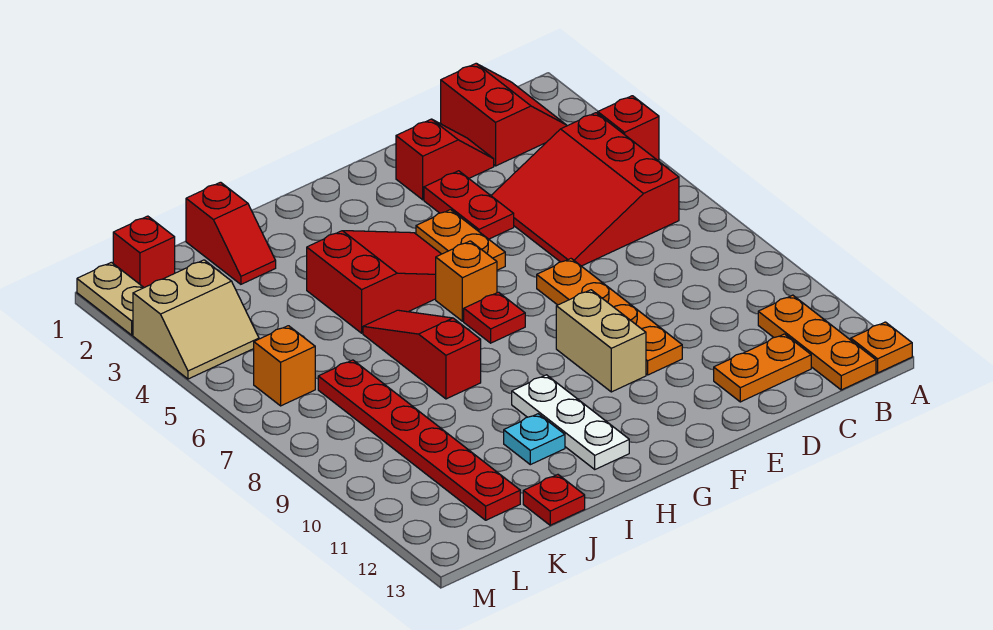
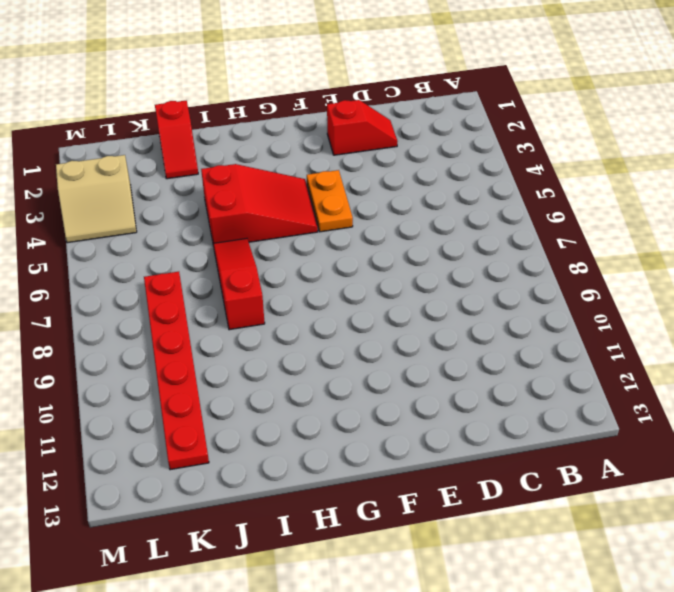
none -> red 1x1 brick [598,96,659,160]
none -> orange 1x1 plate [851,322,912,373]
none -> red 2x2 slope [441,64,567,166]

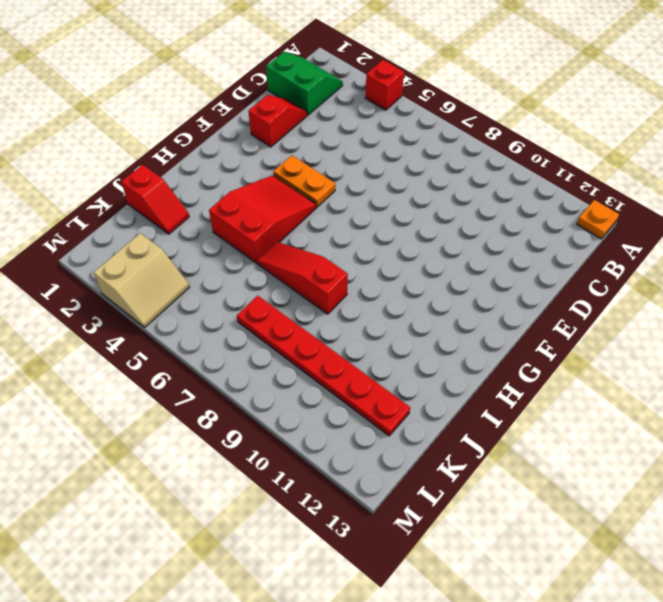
green 2x2 slope [266,52,343,115] -> red 2x2 slope [441,64,567,166]
none -> red 3x3 slope [491,113,679,266]
none -> orange 1x3 plate [758,295,876,390]
none -> orange 1x2 plate [714,334,811,402]

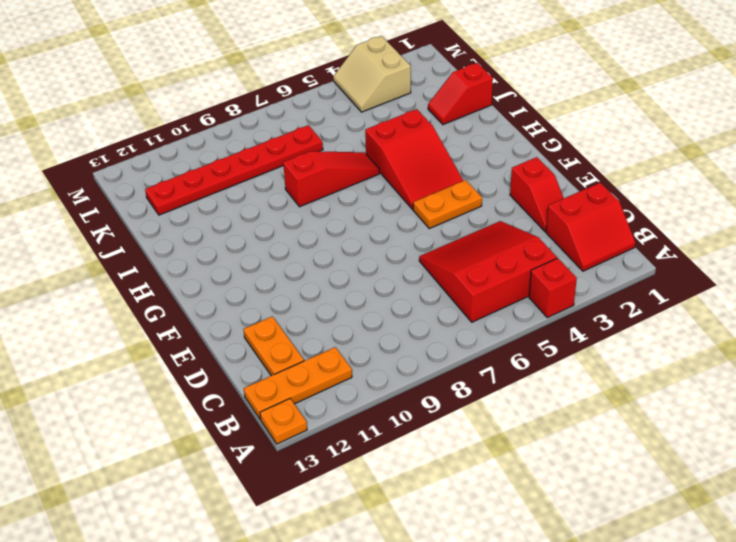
none -> red 1x2 plate [424,171,514,239]
none -> orange 1x4 plate [537,259,682,375]
none -> tan 1x2 brick [556,290,646,392]

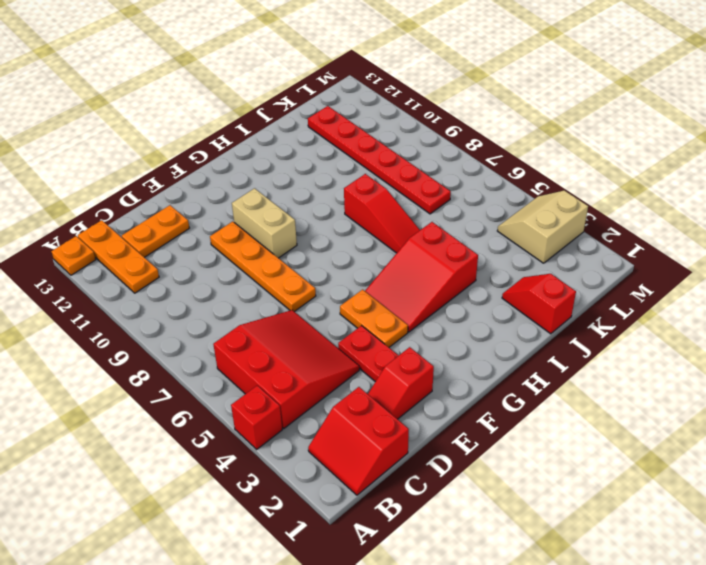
none -> orange 1x1 brick [436,241,497,321]
none -> red 1x1 plate [464,292,525,343]
none -> white 1x3 plate [512,375,629,469]

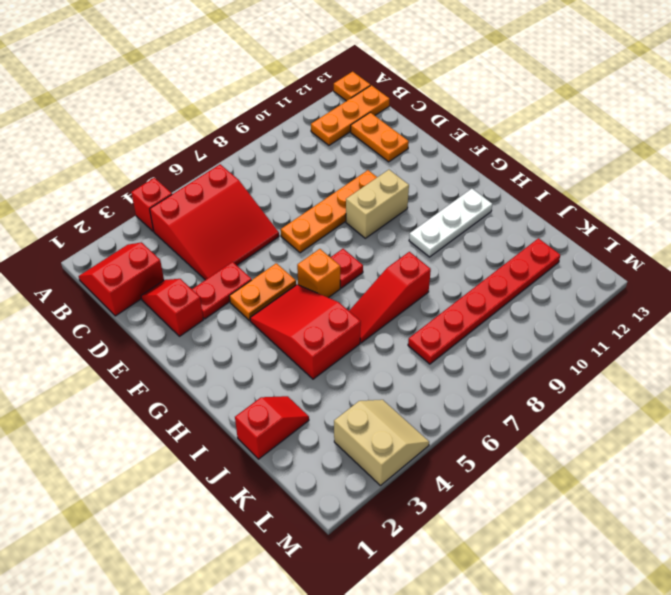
none -> cyan 1x1 plate [504,414,565,465]
none -> red 1x1 plate [523,475,585,525]
none -> red 1x1 brick [113,216,175,288]

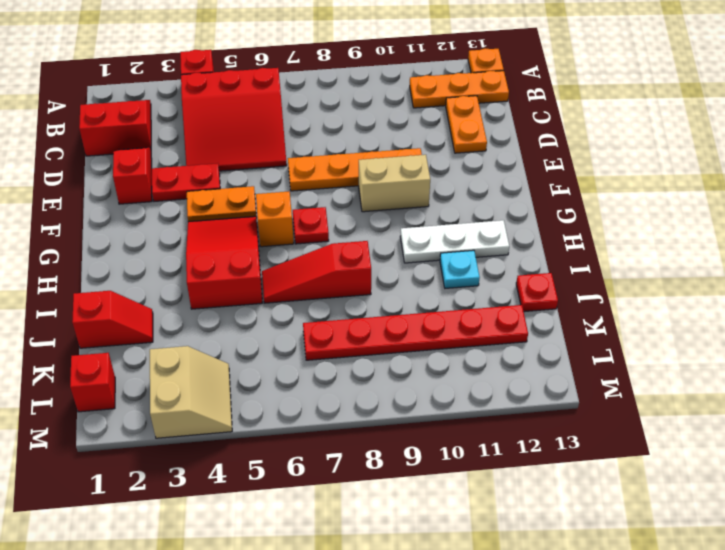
none -> orange 1x1 brick [254,326,315,406]
none -> tan 1x2 plate [77,262,144,335]

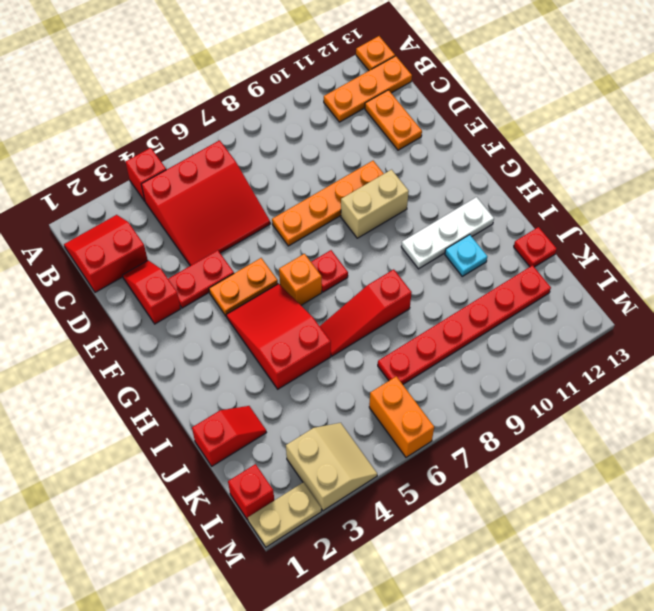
orange 1x2 brick [369,376,434,457] -> orange 1x1 brick [254,326,315,406]

